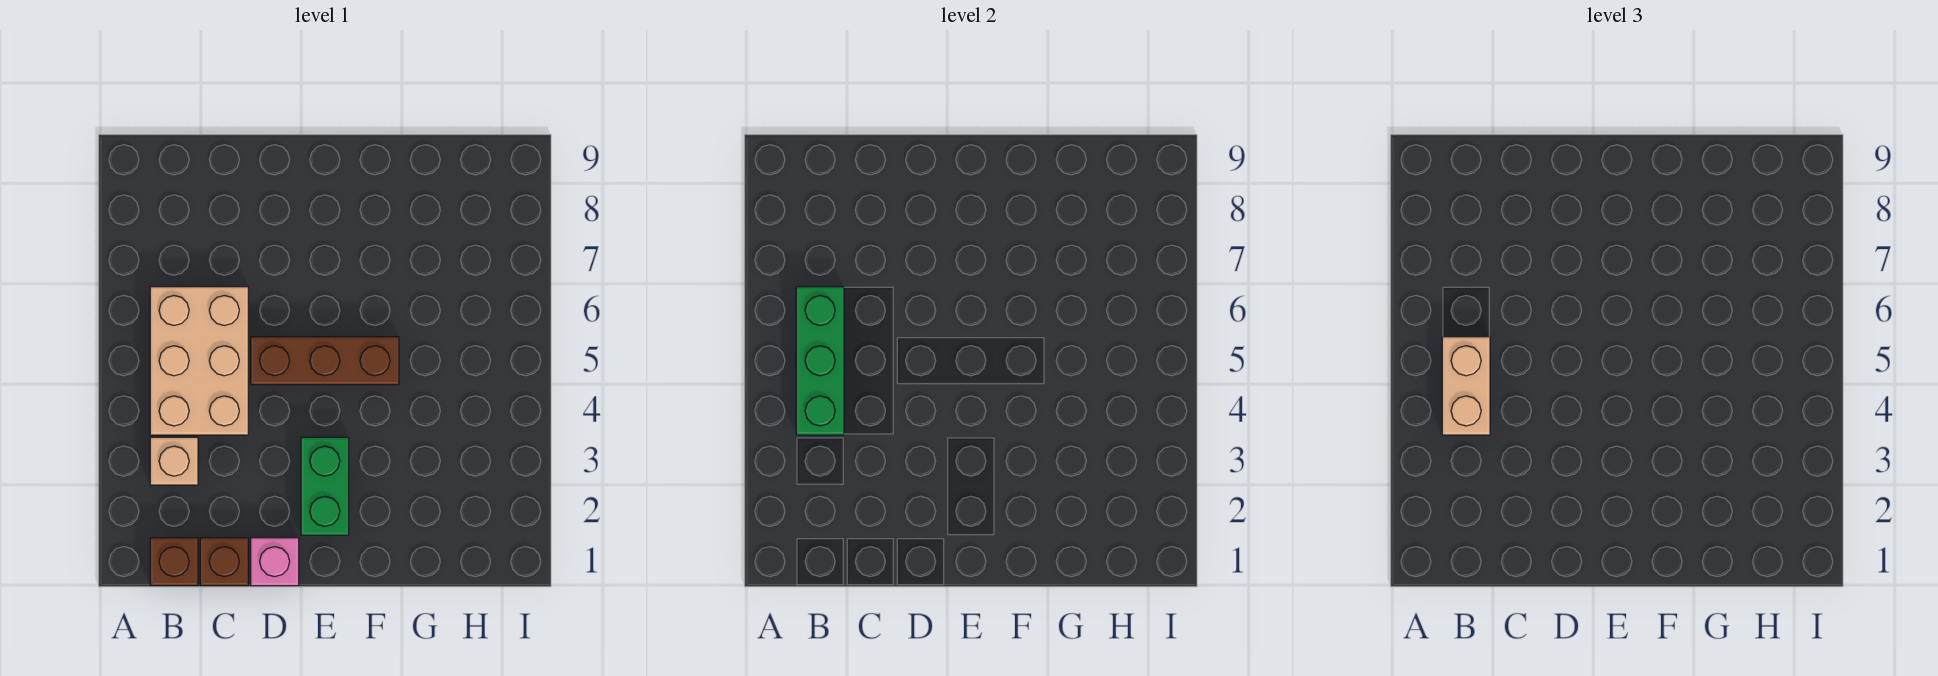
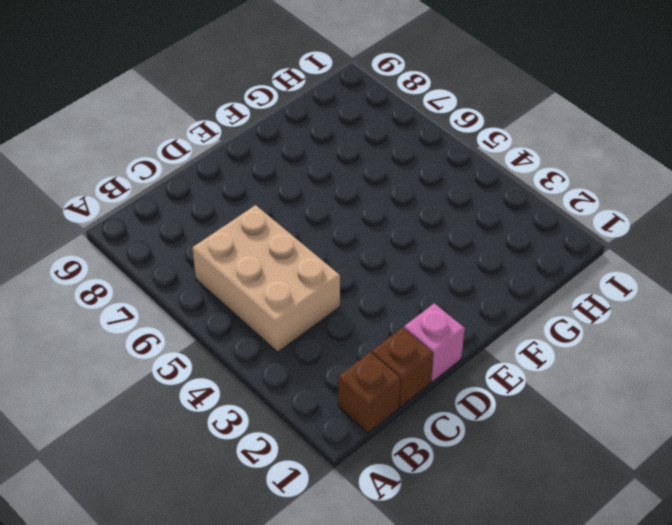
none -> tan 1x1 brick [150,437,198,485]
none -> brown 1x3 brick [251,337,399,385]

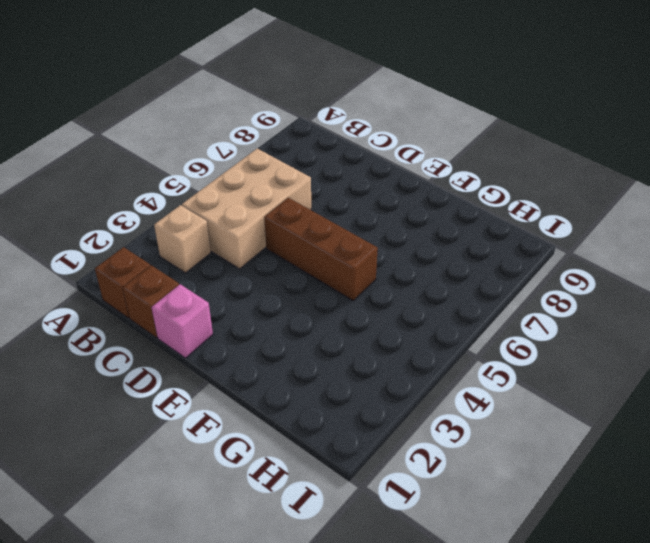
none -> green 1x2 brick [301,437,349,535]
none -> green 1x3 brick [796,287,844,435]

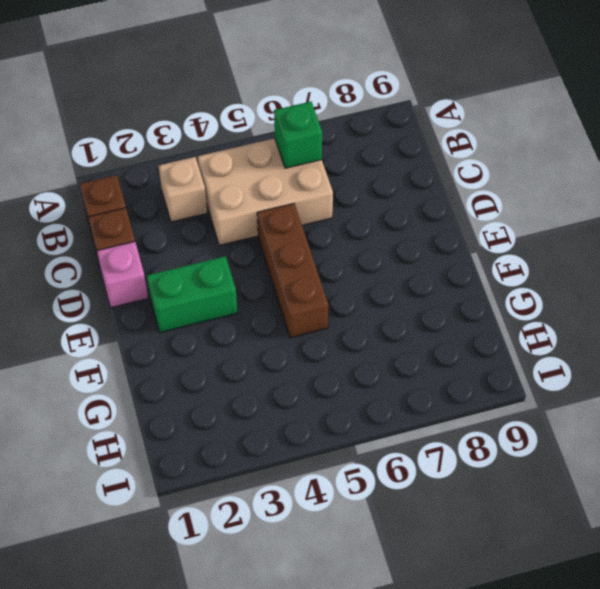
green 1x1 brick [274,102,322,168] -> green 1x3 brick [796,287,844,435]
none -> tan 1x2 brick [1442,337,1490,435]

